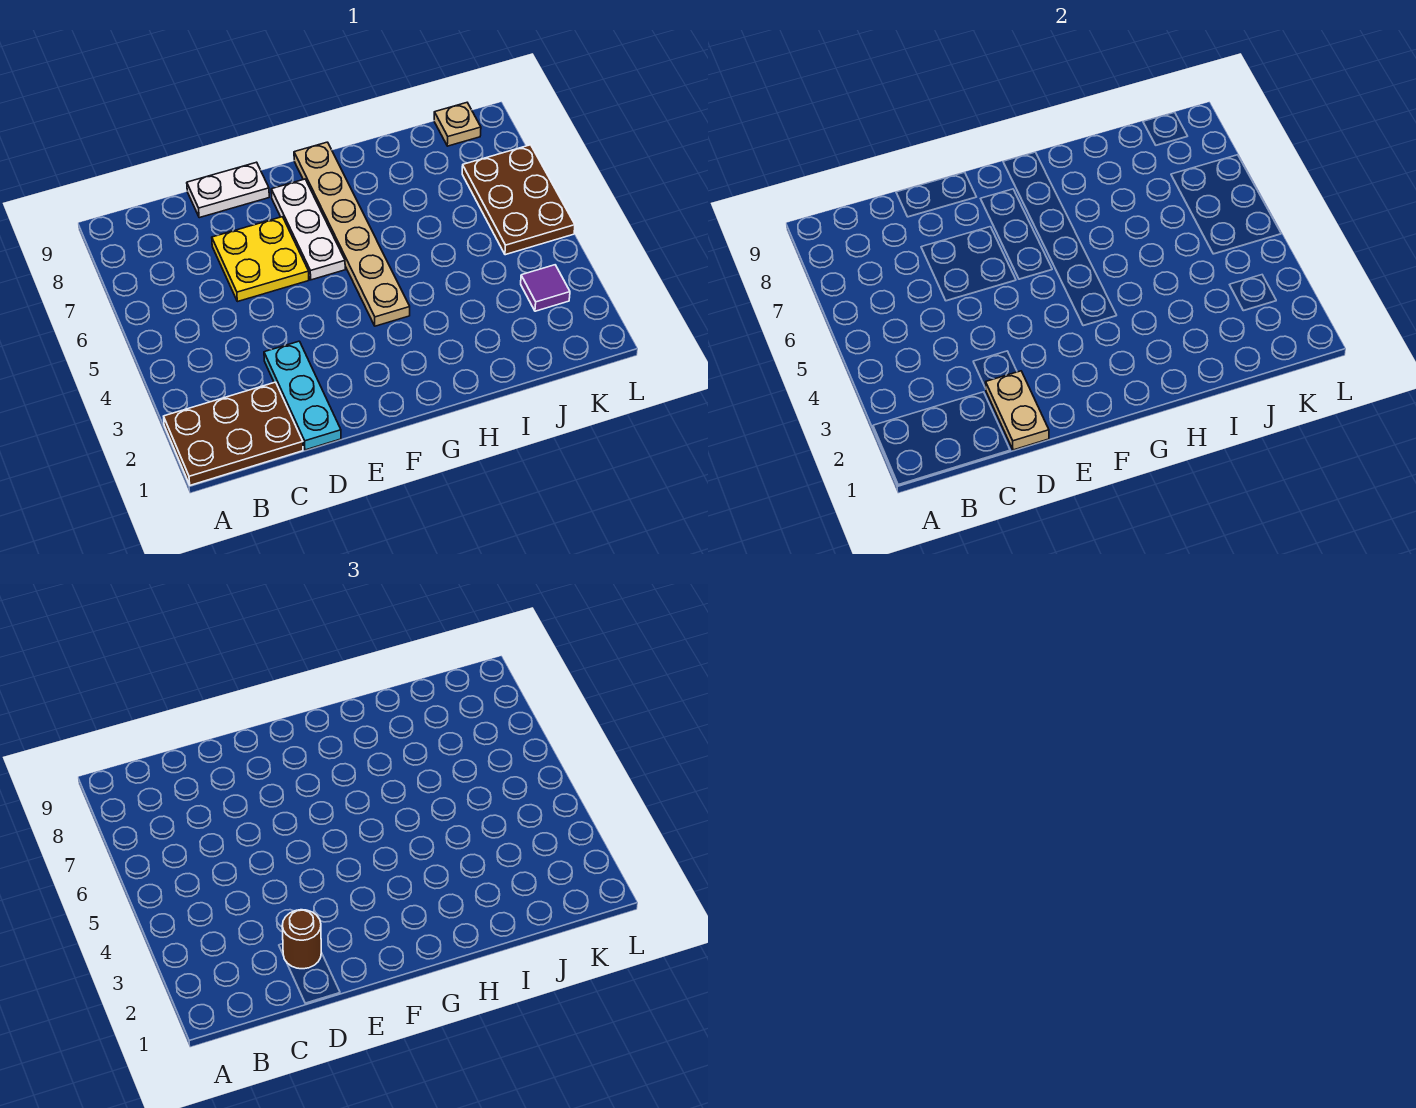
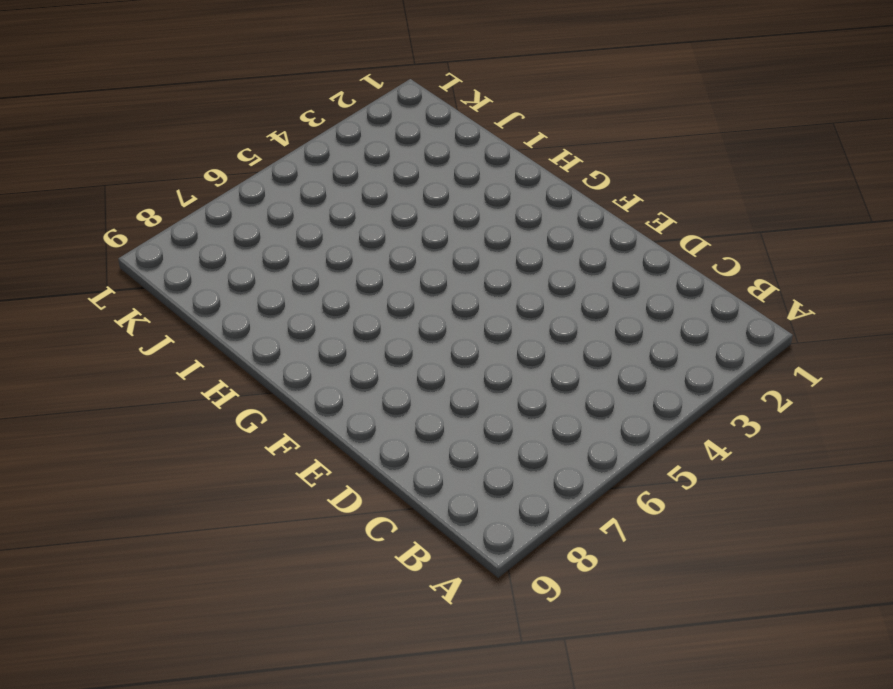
none -> brown 2x3 plate [164,382,303,485]
none -> cyan 1x3 plate [264,341,341,450]

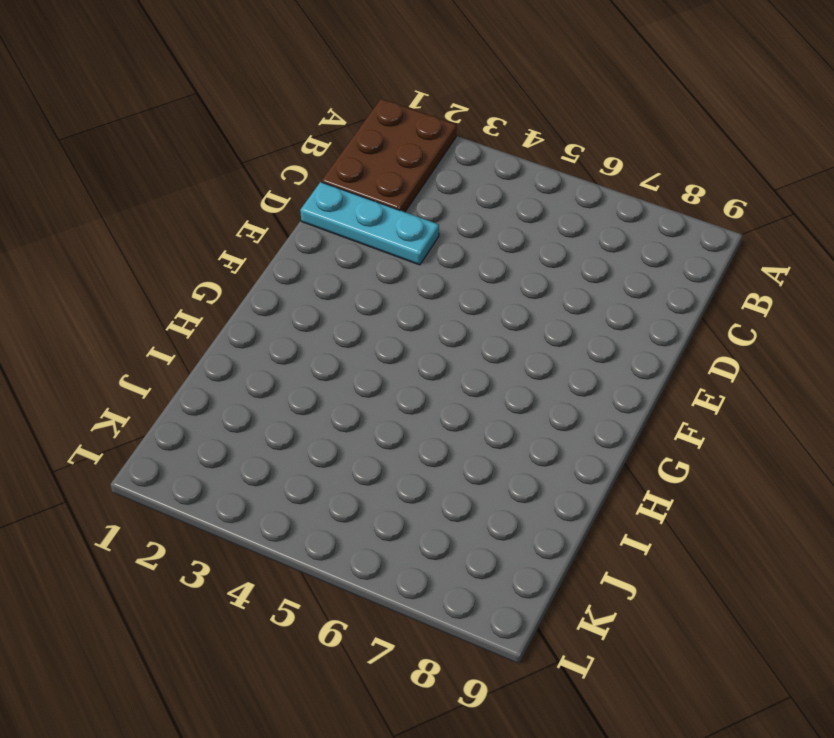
none -> yellow 2x2 plate [212,217,309,302]
none -> white 1x2 plate [187,162,269,218]

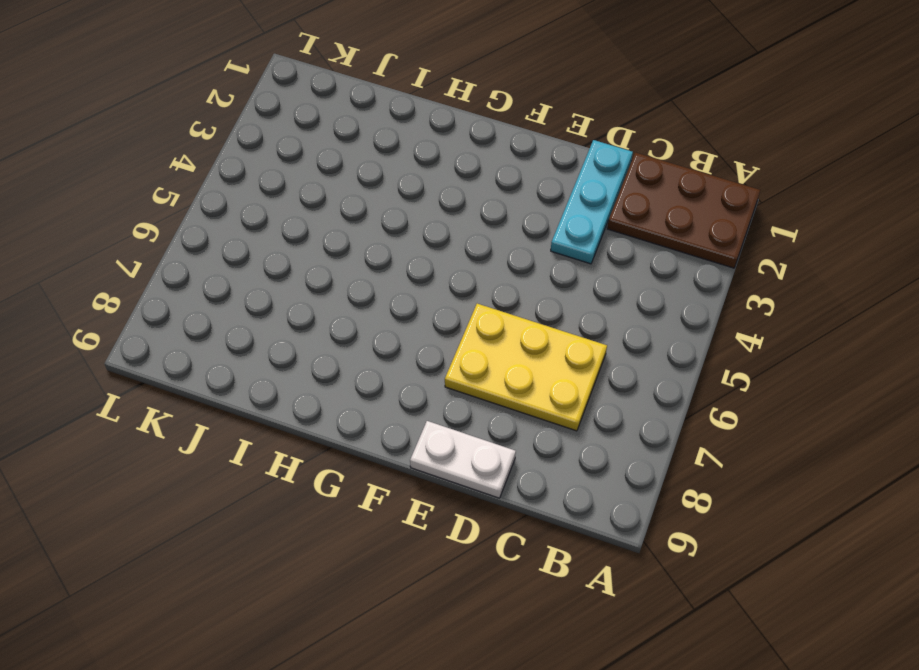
yellow 2x3 plate [445,304,607,431] -> yellow 2x2 plate [212,217,309,302]
none -> white 1x3 plate [271,179,345,280]
none -> tan 1x6 plate [294,142,410,326]

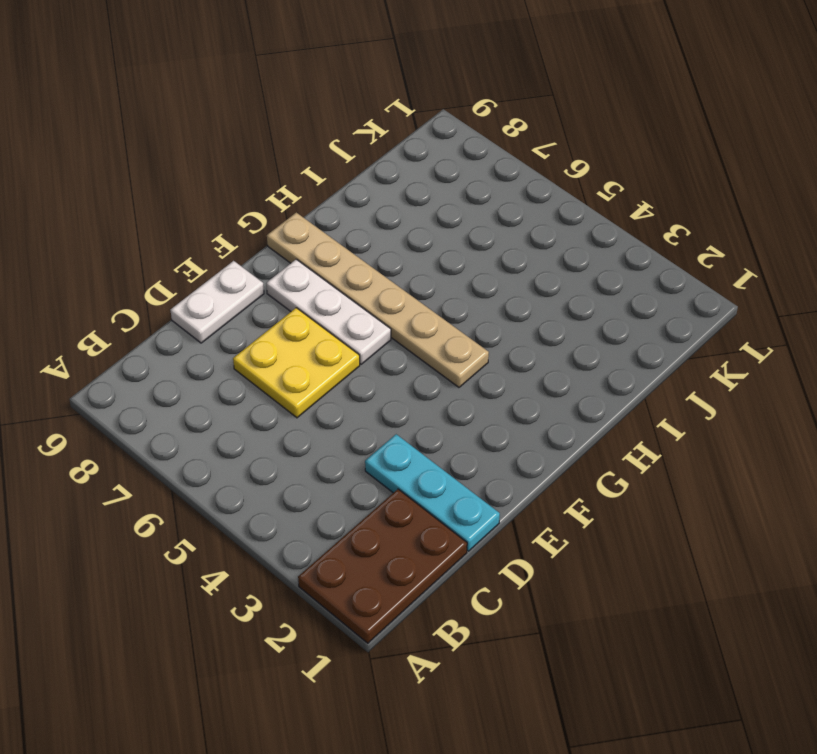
none -> purple 1x1 tile [521,265,570,311]
none -> brown 2x3 plate [462,145,575,255]

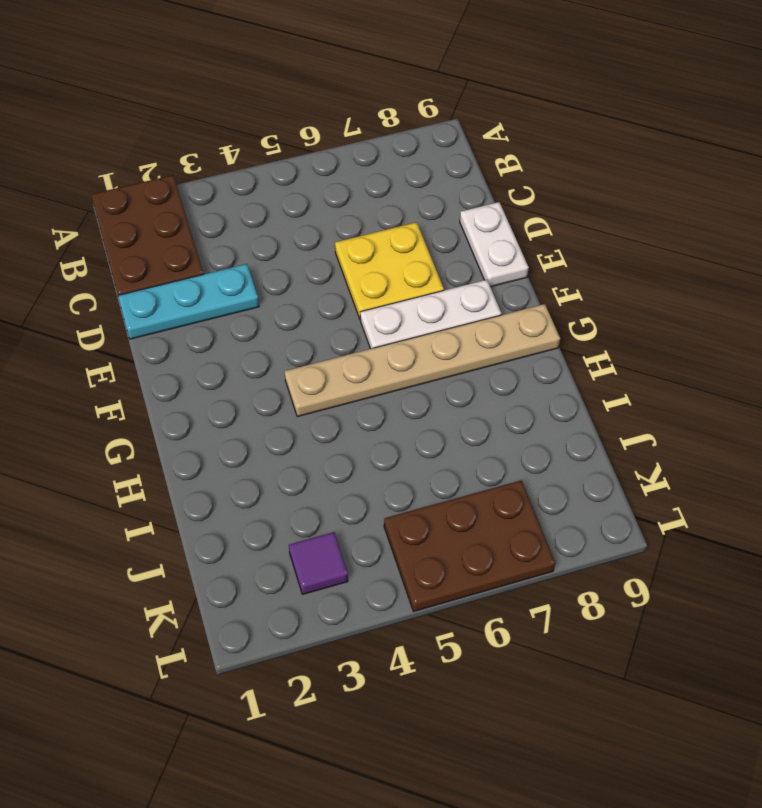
none -> tan 1x1 plate [434,103,481,146]
none -> tan 1x2 plate [986,371,1049,450]

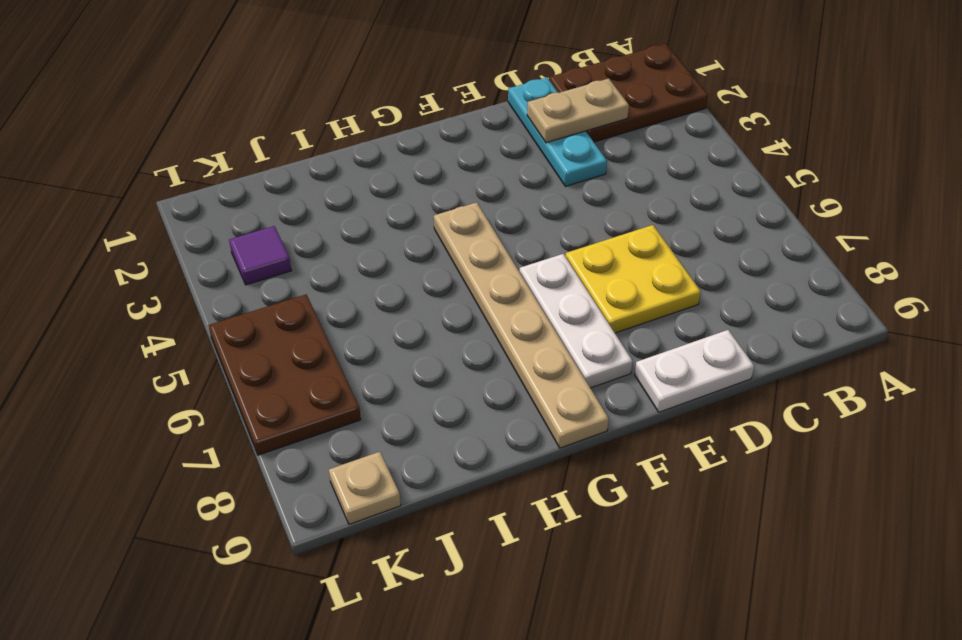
tan 1x2 plate [527,78,629,143] -> tan 1x2 plate turned to [986,371,1049,450]
none -> brown 1x1 round brick [282,910,321,969]

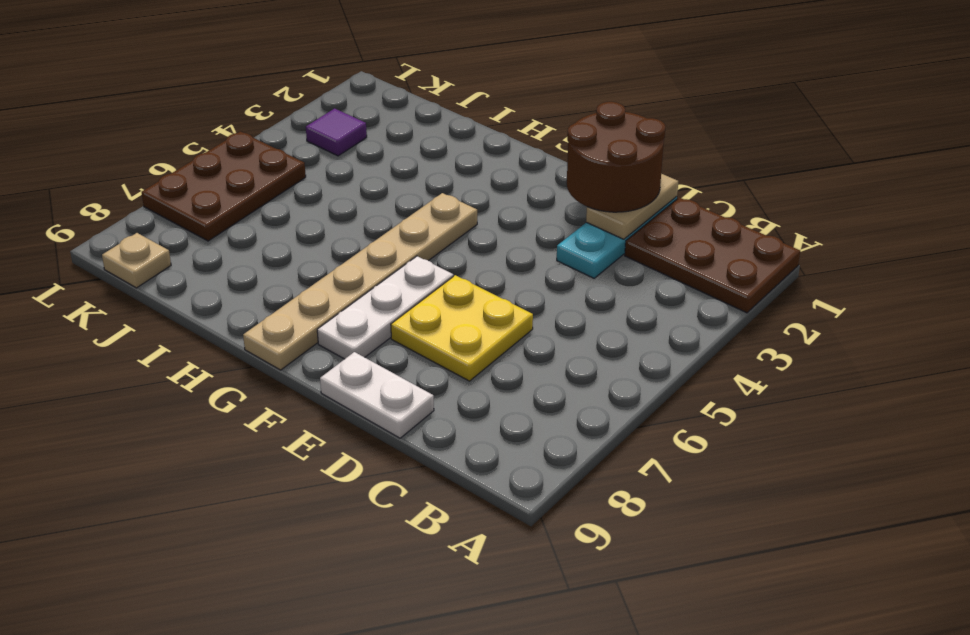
brown 2x2 round brick [567,102,666,212] -> brown 1x1 round brick [282,910,321,969]

